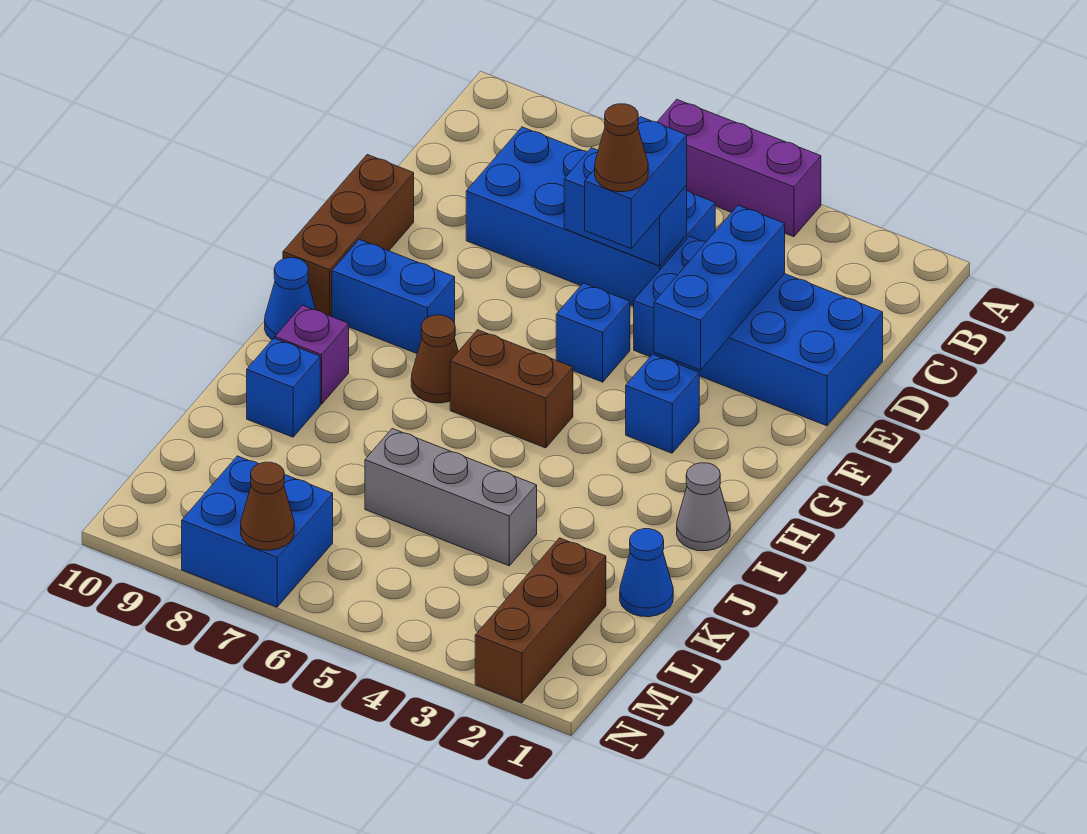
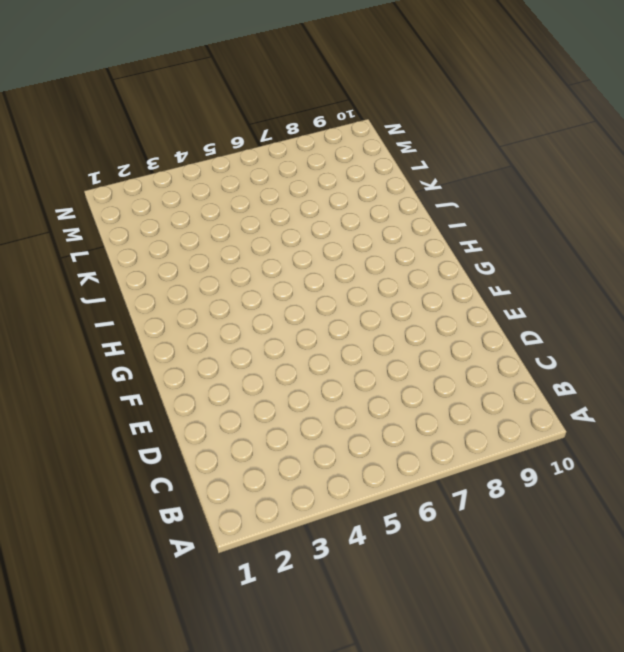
none -> purple 1x3 brick [657,99,821,237]
none -> blue 2x4 brick [466,127,715,306]
none -> blue 2x4 brick [634,236,883,426]

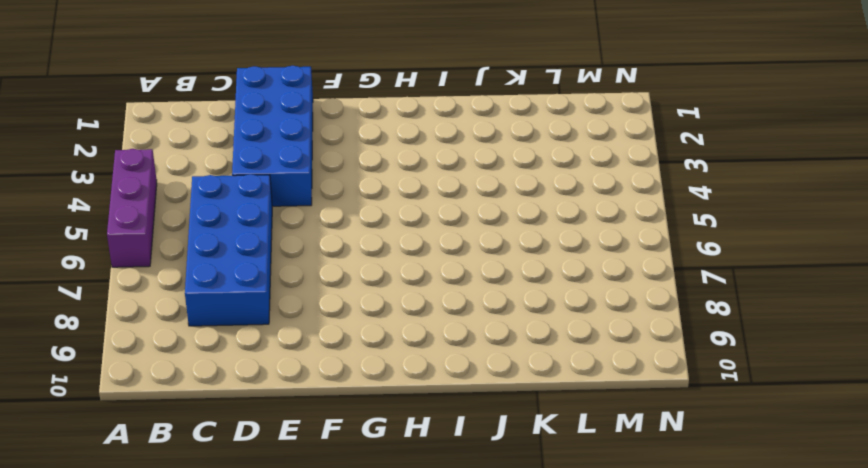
none -> brown 1x3 brick [283,155,414,317]
none -> blue 1x1 brick [556,283,630,382]
none -> blue 1x1 brick [626,354,699,453]

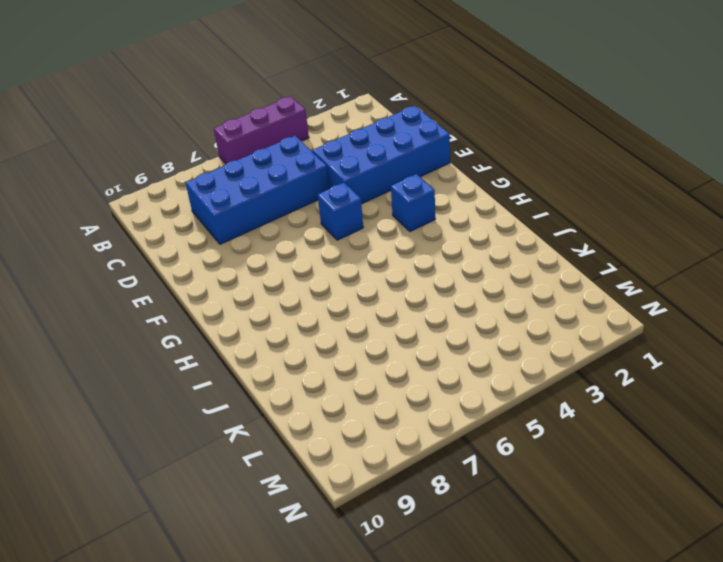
none -> brown 1x3 brick [283,155,414,317]
none -> blue 1x2 brick [332,239,455,353]
none -> brown 1x2 brick [450,330,573,448]

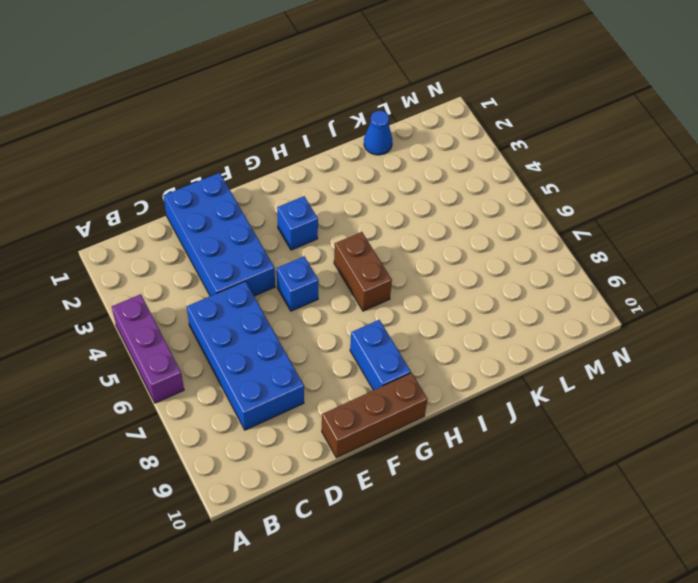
none -> brown 1x1 cone [411,315,458,403]
none -> blue 1x1 cone [265,258,316,340]
none -> grey 1x1 cone [677,463,730,551]

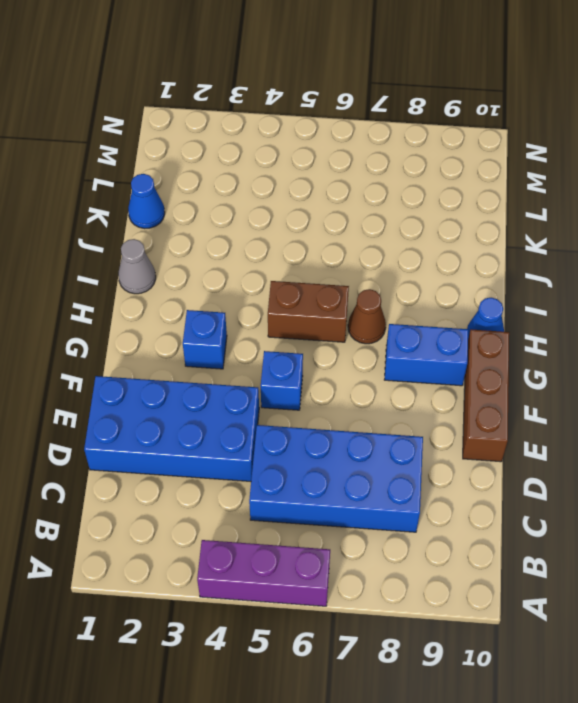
none -> purple 1x1 brick [275,305,349,404]
none -> blue 1x1 brick [247,338,320,437]
none -> grey 1x3 brick [365,429,537,566]

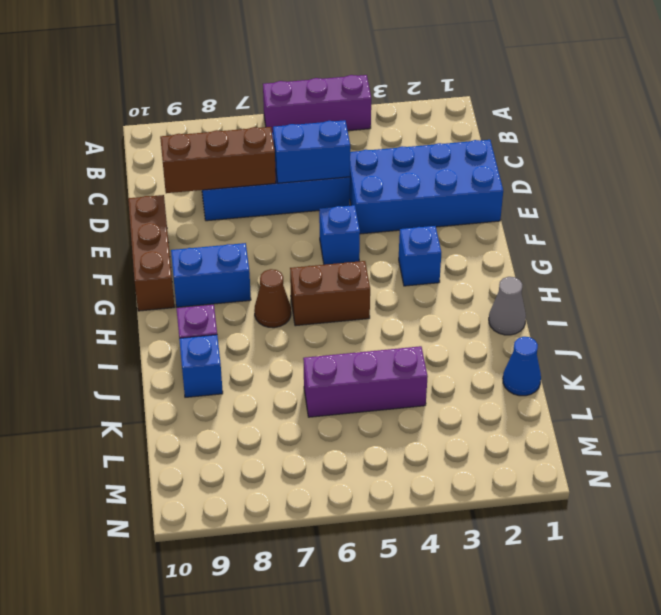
brown 1x3 brick [160,127,276,193] -> brown 1x3 brick turned to [475,538,606,703]
purple 1x3 brick [303,346,428,417] -> grey 1x3 brick [365,429,537,566]
none -> blue 1x1 cone [265,258,316,340]
none -> blue 2x2 brick [182,456,333,607]
none -> blue 1x3 brick [654,205,785,370]

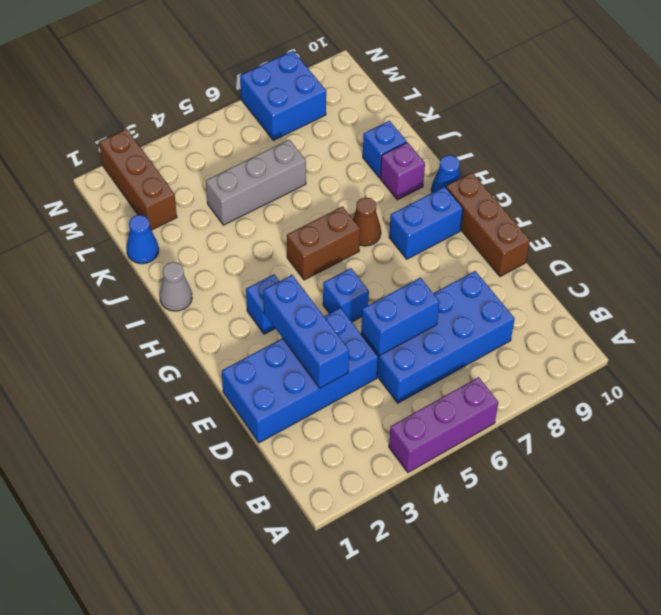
none -> brown 1x1 cone [241,462,294,550]
none -> blue 1x2 brick [585,117,687,249]
none -> brown 1x1 cone [595,104,648,192]

